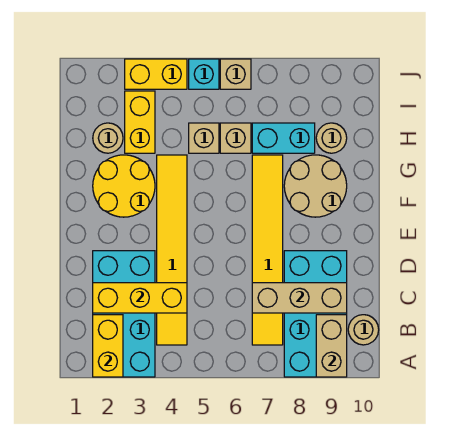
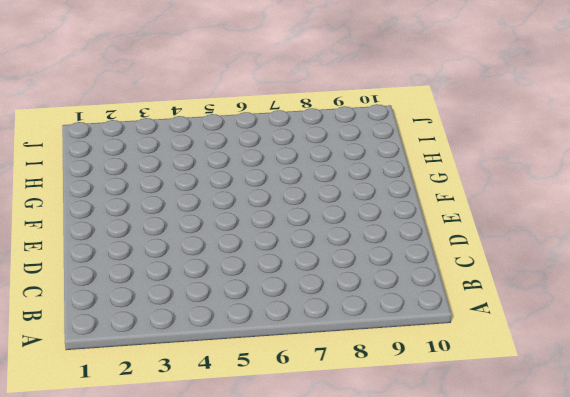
none -> cyan 2x4 brick [93,251,155,377]
none -> cyan 2x4 brick [284,251,347,377]
none -> yellow 1x6 tile [157,155,187,345]

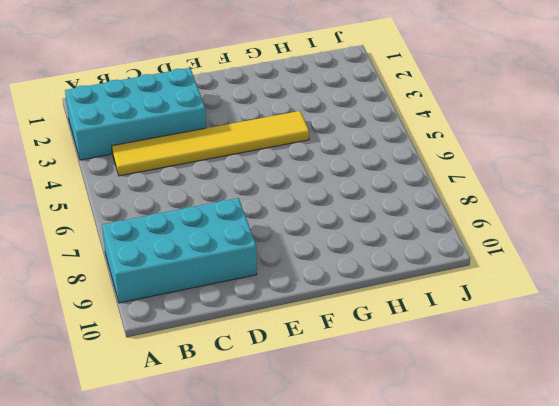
none -> yellow 1x6 tile [252,155,283,345]
none -> tan 1x1 round brick [348,315,379,345]
none -> yellow 2x2 round brick [93,155,155,217]

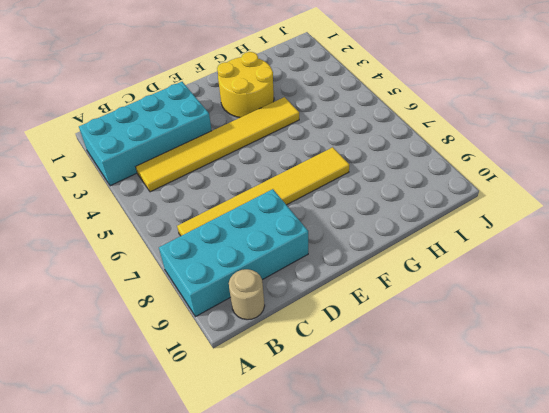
none -> tan 2x2 round brick [284,155,347,217]
none -> tan 1x1 round brick [93,123,123,153]
none -> yellow 1x2 brick [125,91,155,153]

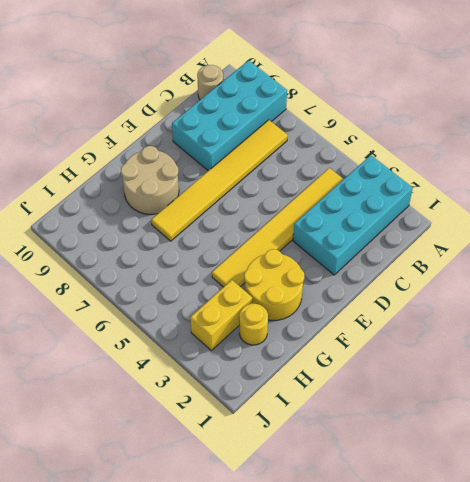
yellow 1x1 round brick [239,304,268,345] -> tan 1x1 round brick [93,123,123,153]
none -> tan 1x1 brick [189,123,219,153]
none -> tan 1x1 brick [220,123,251,153]
none -> cyan 1x2 brick [252,123,315,153]

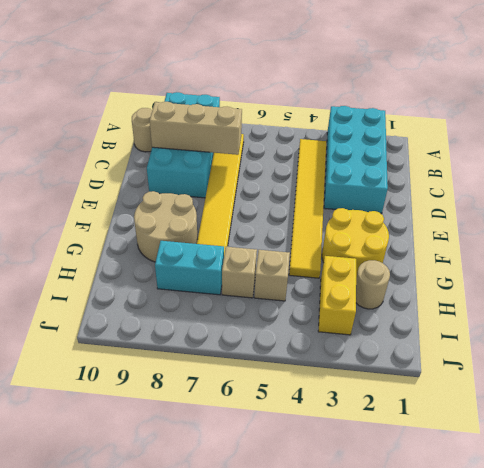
none -> tan 1x1 round brick [316,123,347,153]
none -> yellow 1x2 brick [125,59,187,89]
none -> cyan 1x1 brick [189,59,219,89]

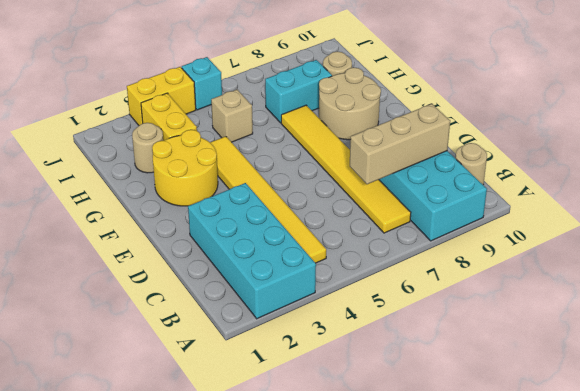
none -> tan 1x1 brick [220,123,251,153]
none -> tan 1x1 brick [220,59,251,89]
none -> yellow 1x2 brick [93,315,123,377]

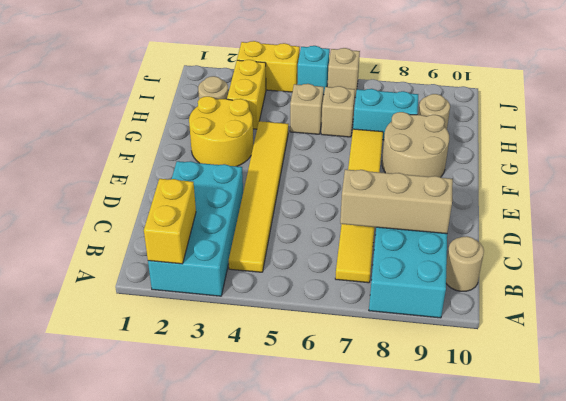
none -> tan 1x2 brick [316,315,347,377]
none -> yellow 1x3 brick [93,283,187,313]

